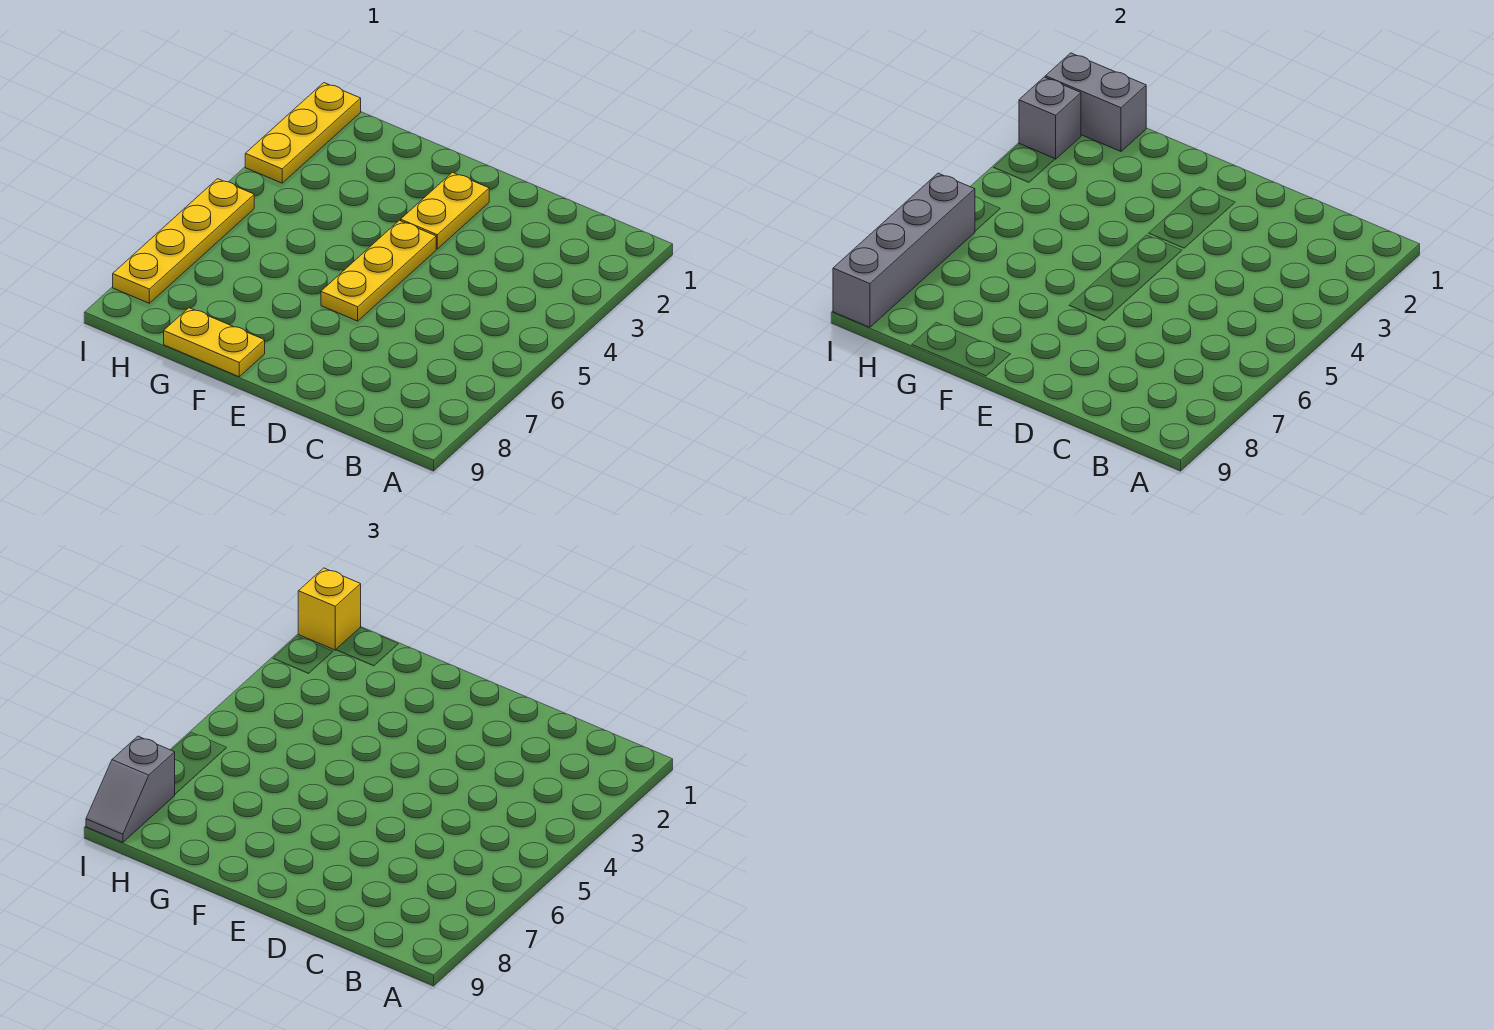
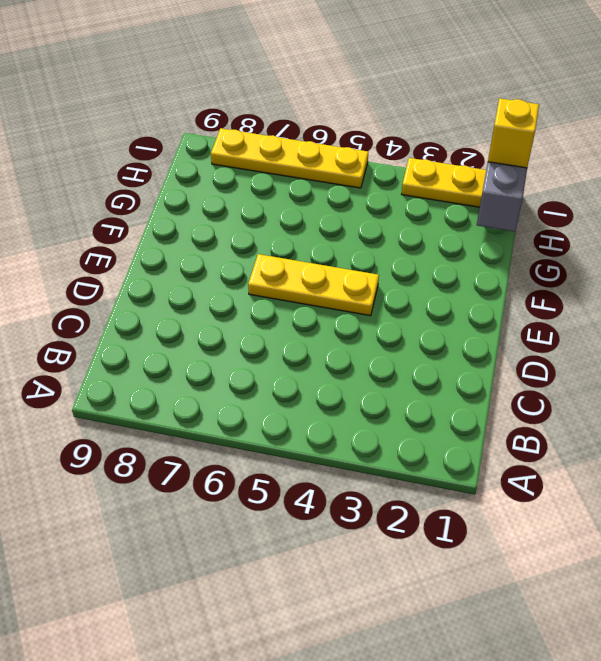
none -> yellow 1x2 plate [401,172,489,249]
none -> yellow 1x2 plate [164,308,265,377]

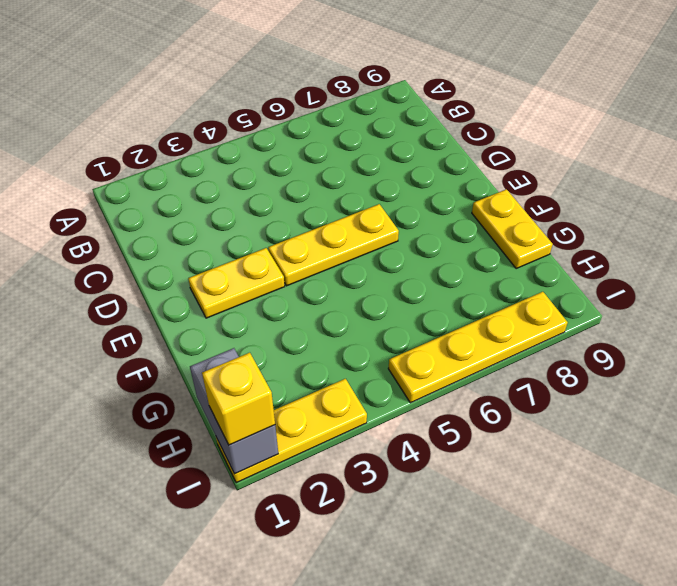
none -> grey 1x1 brick [1019,77,1081,159]
none -> grey 1x4 brick [833,173,975,327]

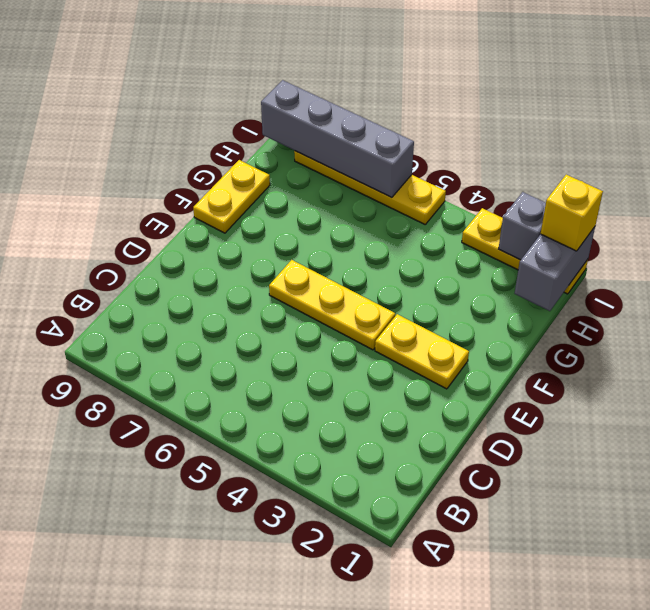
none -> grey 1x2 slope [86,736,175,842]

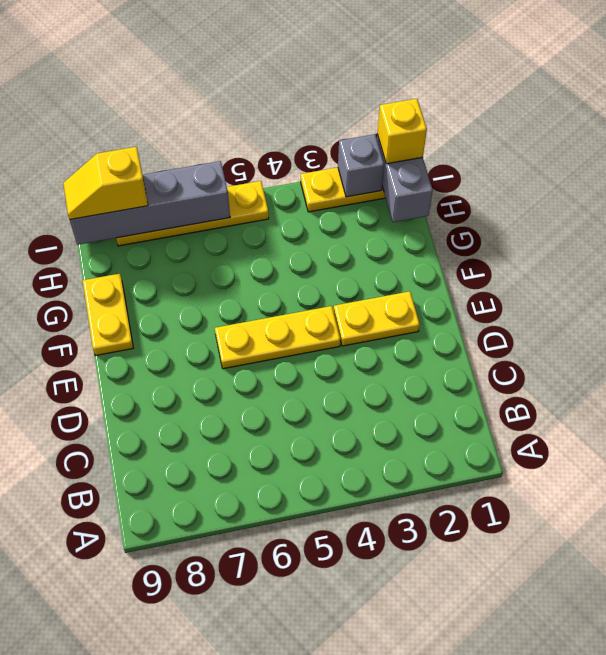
yellow 1x2 slope [63,147,148,220] -> grey 1x2 slope [86,736,175,842]

